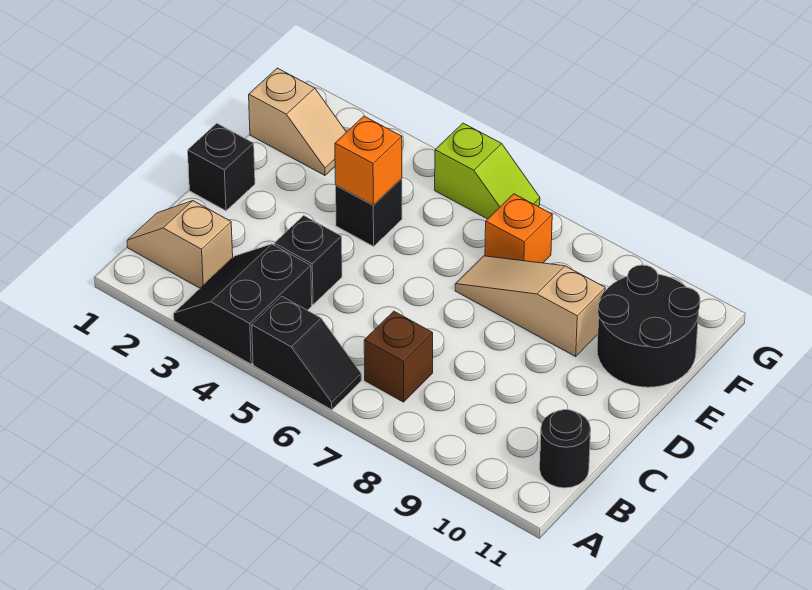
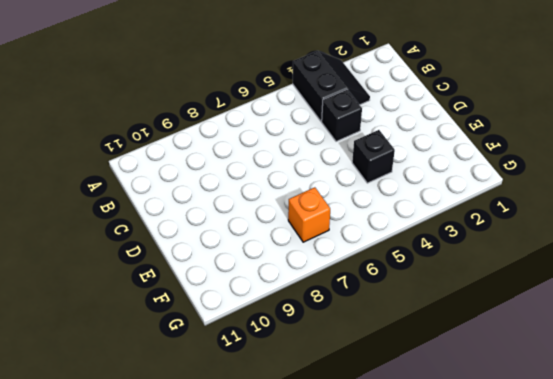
none -> black 1x2 slope [252,296,361,410]
none -> tan 1x2 slope [127,201,233,288]
none -> brown 1x1 brick [364,311,433,402]

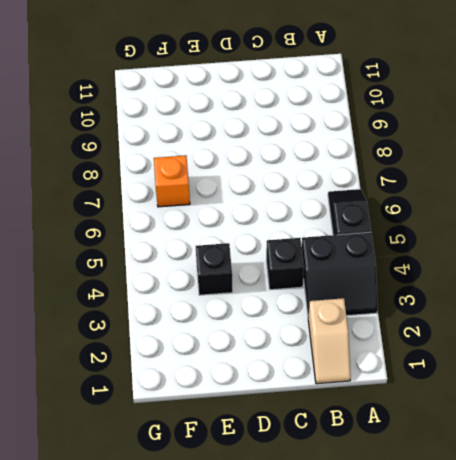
none -> brown 1x1 brick [364,311,433,402]
none -> black 1x1 round brick [540,410,591,488]
none -> black 1x1 brick [188,123,255,211]

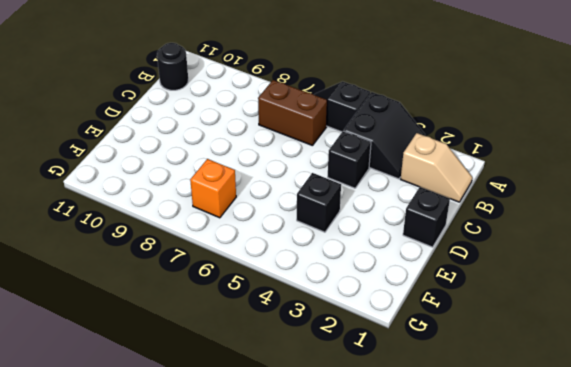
brown 1x2 brick [258,80,327,146] -> brown 1x1 brick [364,311,433,402]
none -> tan 1x3 slope [455,256,605,356]
none -> black 2x2 round brick [597,265,700,387]
none -> tan 1x2 slope [249,68,346,175]

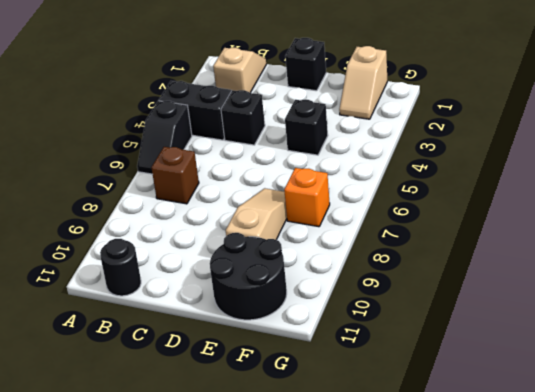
none -> lime 1x2 slope [435,123,540,219]
none -> orange 1x1 brick [335,116,402,205]

